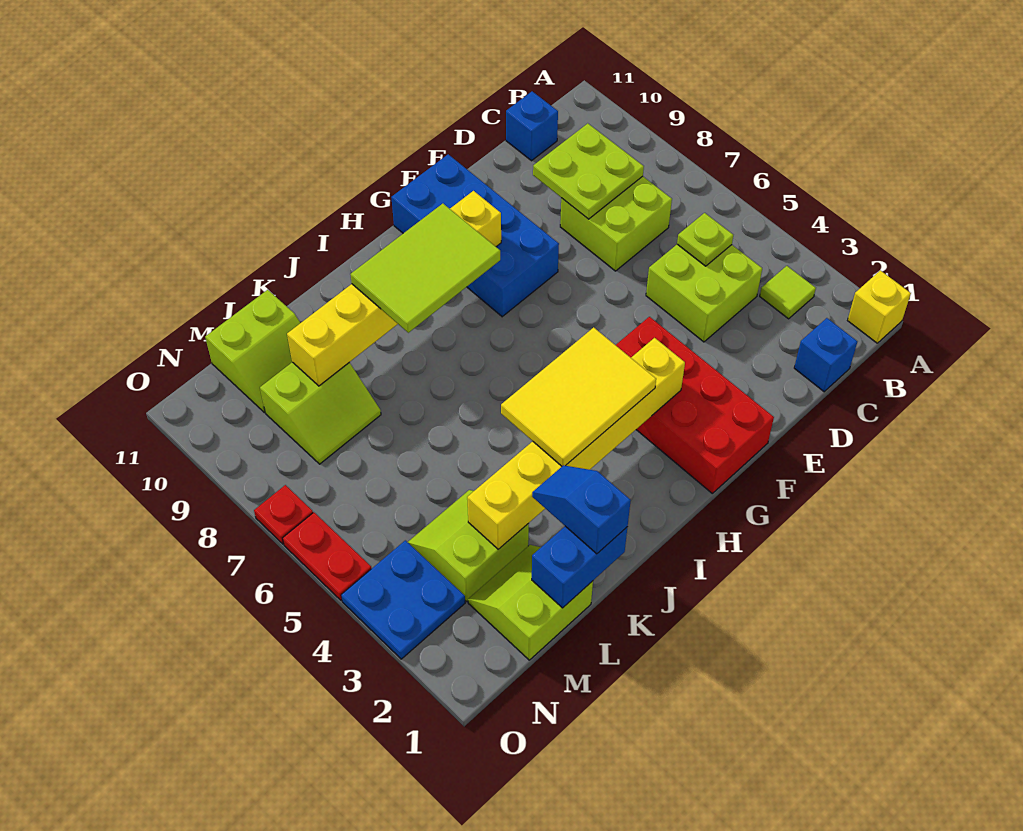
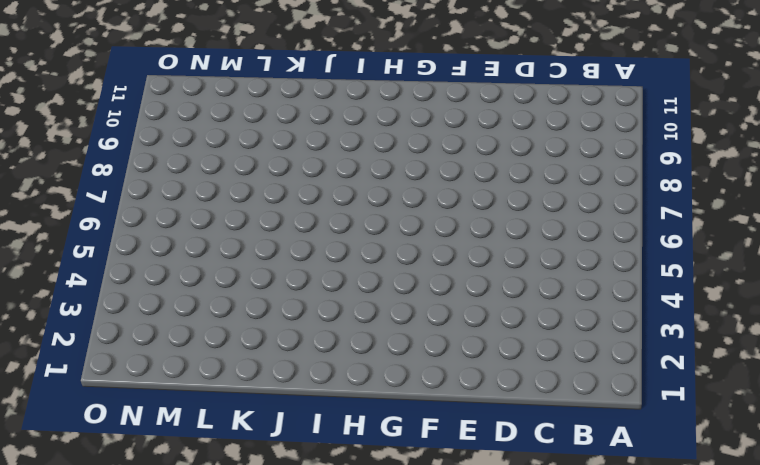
none -> yellow 1x1 brick [848,270,911,343]
none -> lime 1x1 tile [760,266,816,319]
none -> blue 1x1 brick [794,318,857,392]

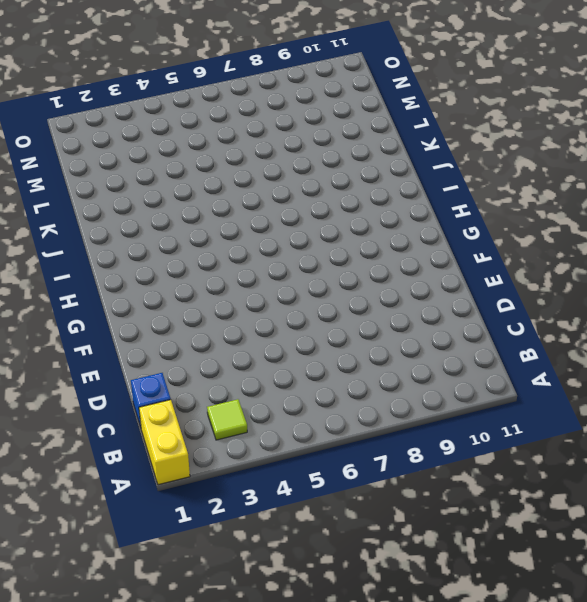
yellow 1x2 brick [139,400,190,485] -> yellow 1x1 brick [848,270,911,343]
none -> lime 2x2 brick [646,244,762,342]
none -> lime 2x2 brick [560,176,672,271]
none -> blue 1x1 brick [506,91,558,161]

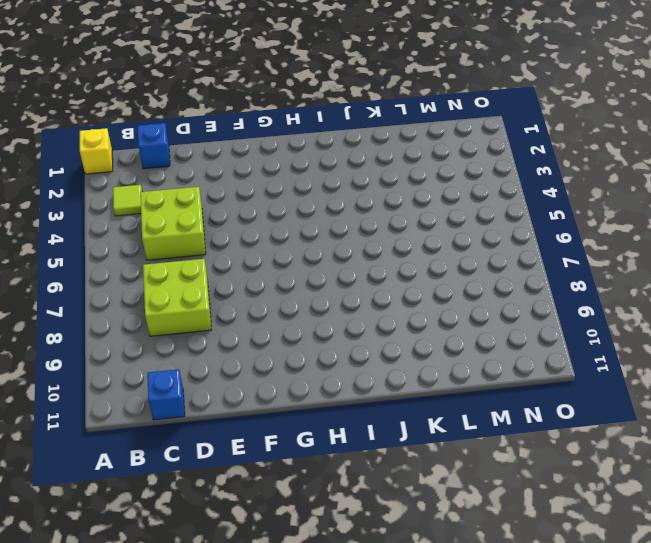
none -> red 2x4 brick [616,317,774,493]
none -> blue 2x4 brick [391,154,559,317]
none -> lime 2x2 slope [468,545,593,660]

